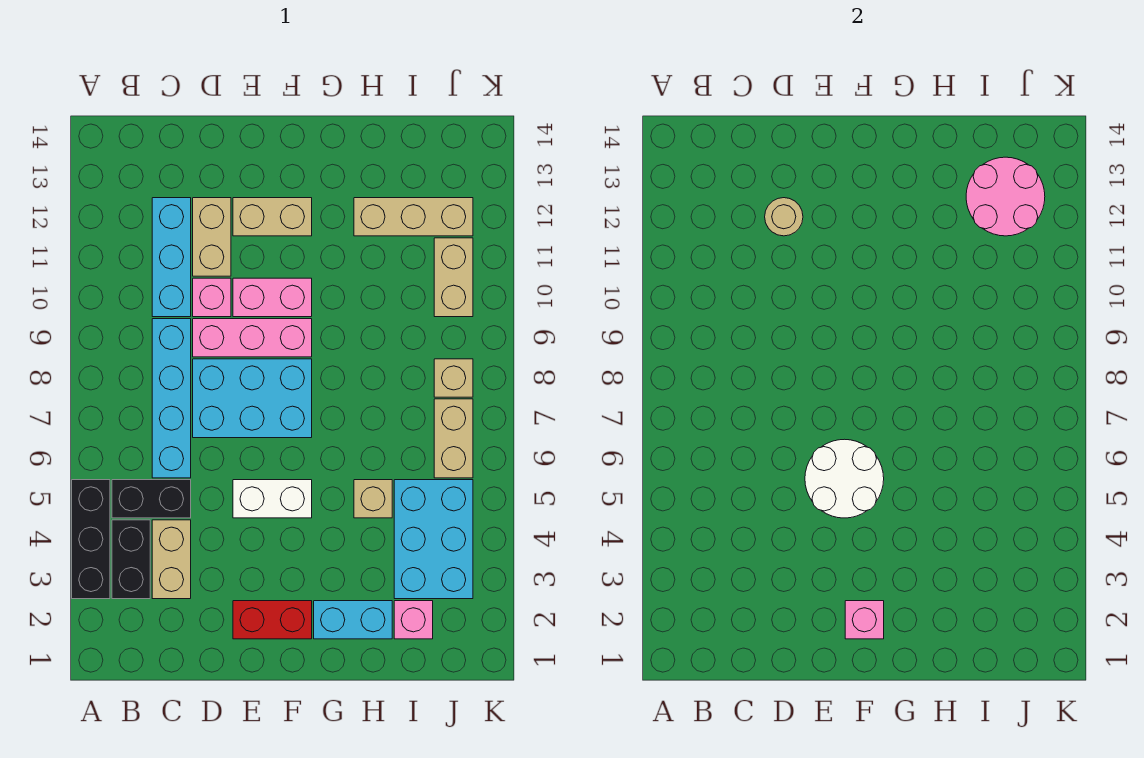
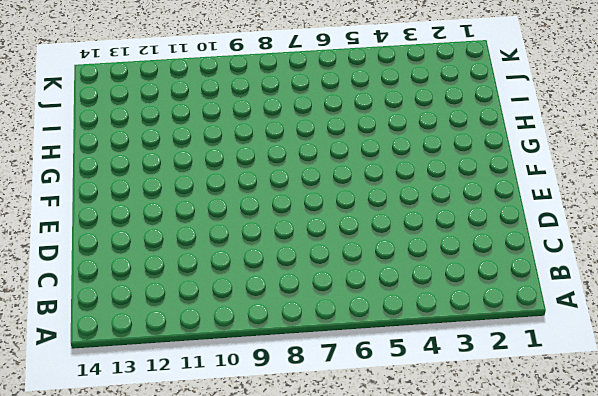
none -> black 1x3 brick [72,480,110,599]
none -> black 1x2 brick [112,520,150,599]
none -> black 1x2 brick [112,480,191,518]

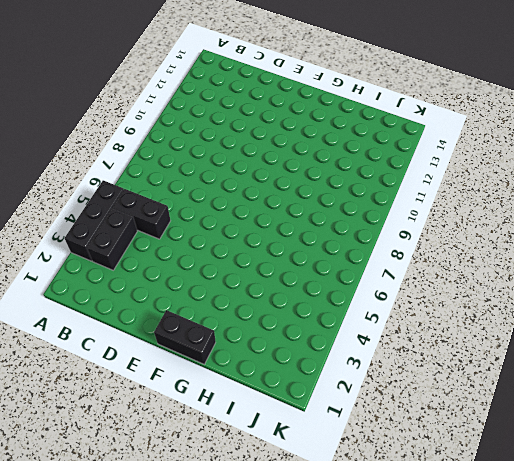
black 1x2 brick [154,310,216,364] -> none
none -> tan 1x2 brick [152,520,191,599]
none -> cyan 1x4 brick [152,319,191,478]
none -> cyan 1x3 brick [152,198,191,317]

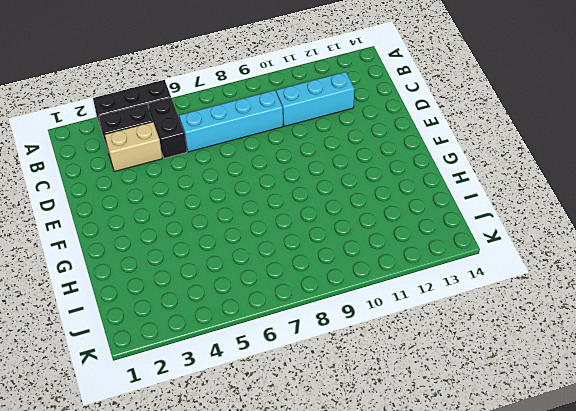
none -> cyan 2x3 brick [193,359,312,438]
none -> pink 1x3 brick [193,319,312,357]
none -> pink 1x1 brick [193,278,231,317]

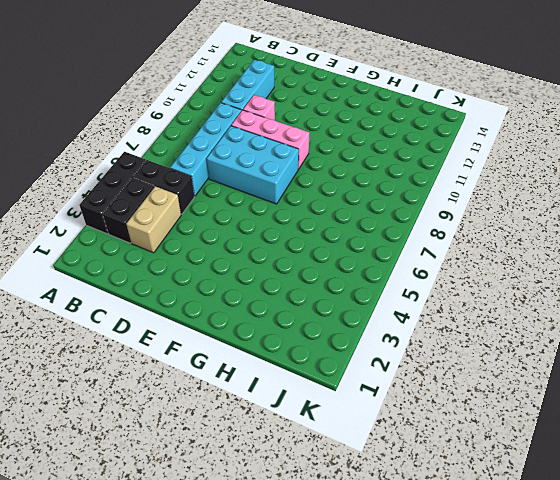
none -> tan 1x2 brick [193,198,231,276]
none -> red 1x2 brick [233,601,312,639]
none -> white 1x2 brick [233,480,312,518]

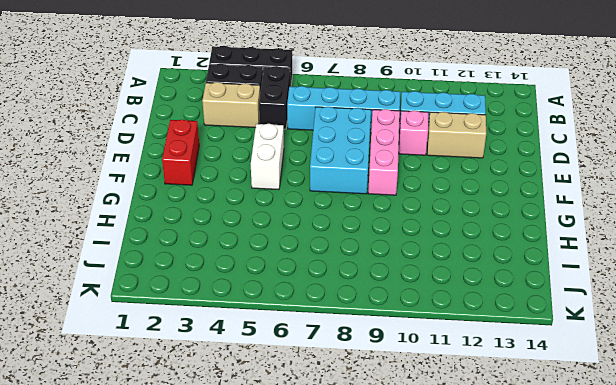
none -> pink 1x2 brick [233,278,312,317]
none -> tan 1x2 brick [233,198,312,236]
none -> cyan 1x2 brick [314,601,392,639]

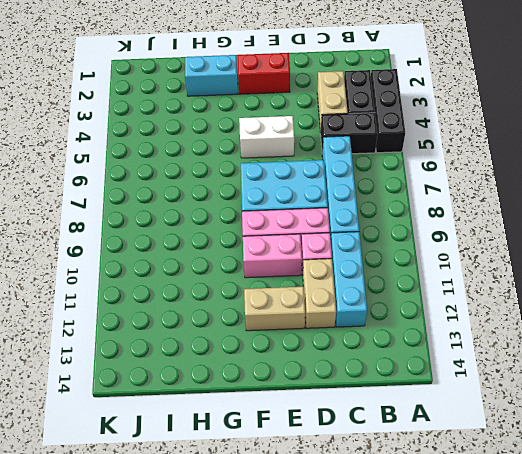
none -> tan 1x1 brick [354,480,392,518]
none -> tan 1x3 brick [354,198,473,236]
none -> pink 1x1 brick [394,601,433,639]

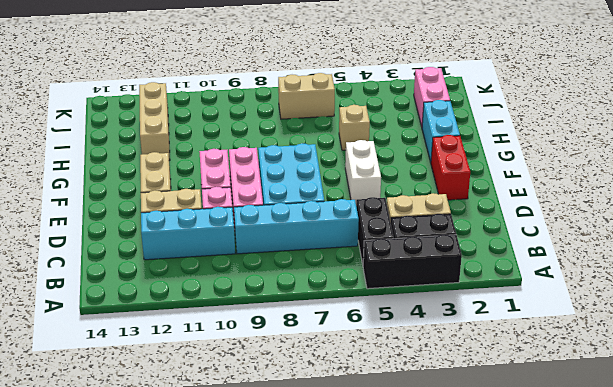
pink 1x2 brick [414,67,450,127] -> pink 1x1 brick [394,601,433,639]
none -> cyan 2x3 brick [394,480,473,599]
none -> tan 1x1 brick [434,359,473,397]
none -> tan 1x2 brick [434,238,473,317]

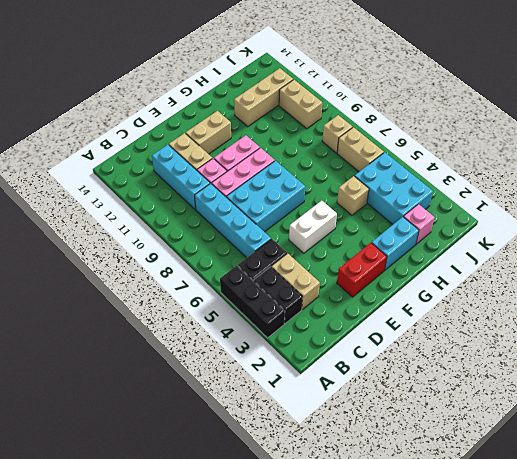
none -> tan 1x1 round brick [765,198,803,236]
none -> white 2x2 round brick [805,439,884,518]
none -> pink 1x1 brick [845,601,884,639]

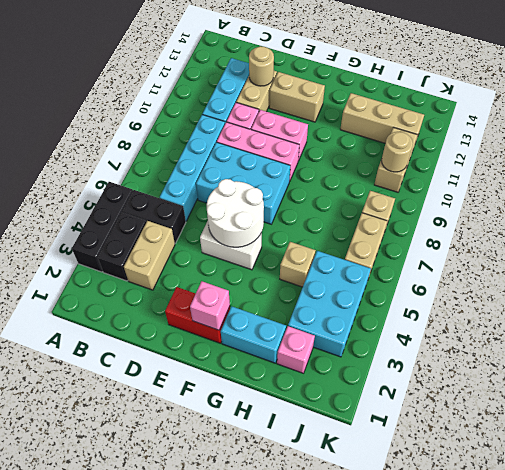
tan 1x1 round brick [382,132,413,172] -> none
none -> pink 2x2 round brick [966,157,1045,236]

